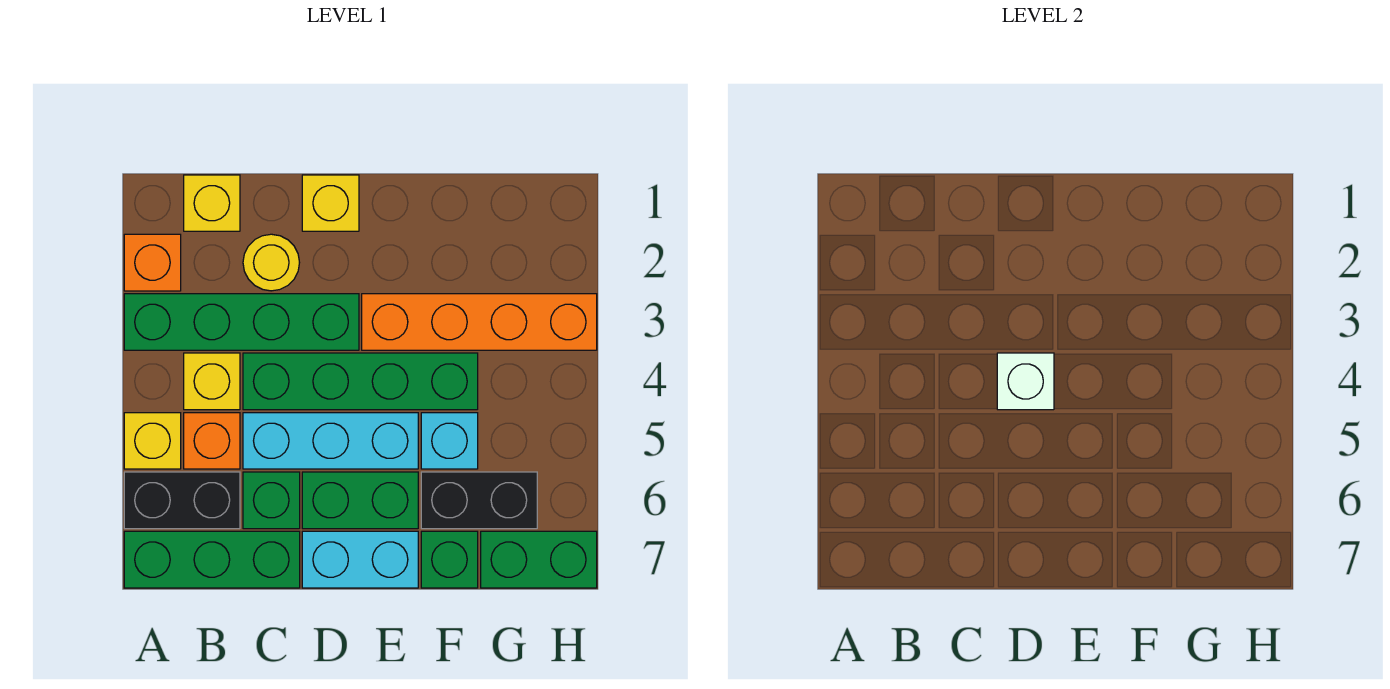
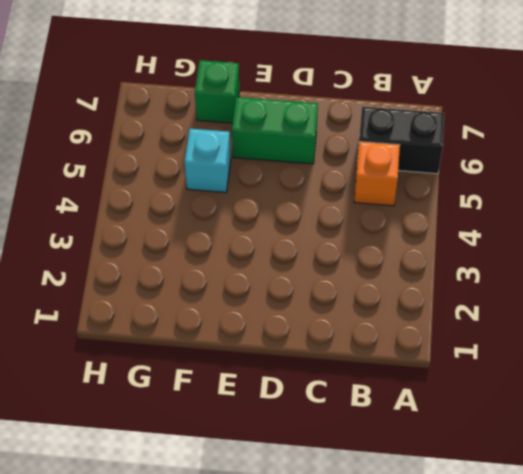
none -> orange 1x1 brick [124,234,181,291]
none -> green 1x4 brick [124,294,359,350]
none -> yellow 1x1 brick [124,413,181,469]

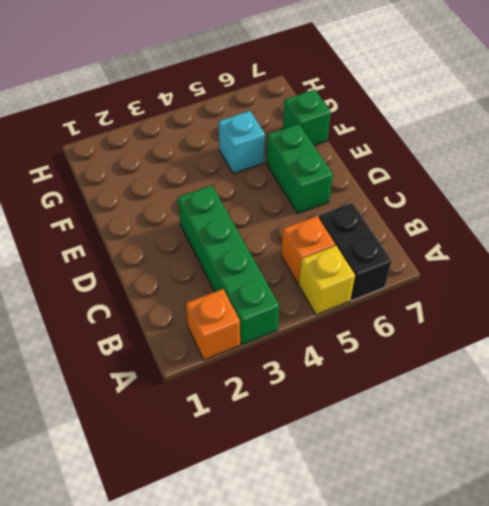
none -> green 1x3 brick [124,531,300,588]
none -> yellow 1x1 brick [184,175,240,231]
none -> yellow 1x1 brick [184,353,240,410]

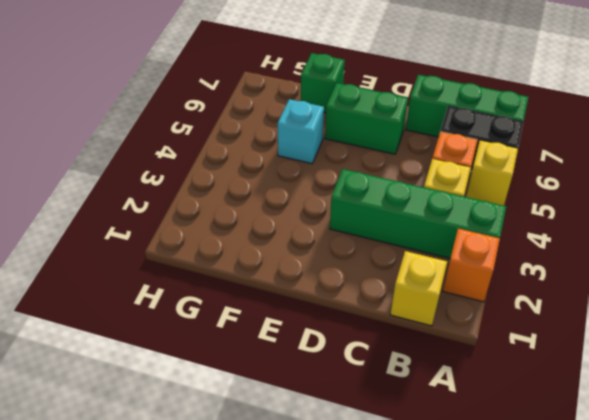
none -> yellow 1x1 round brick [243,234,300,291]
none -> green 1x4 brick [243,353,478,410]
none -> cyan 1x3 brick [243,413,418,469]

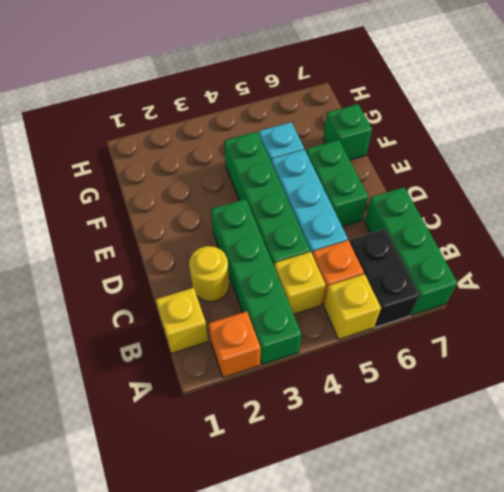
none -> green 1x1 brick [243,472,300,529]
none -> yellow 1x1 brick [302,175,359,231]
none -> cyan 1x2 brick [302,531,418,588]

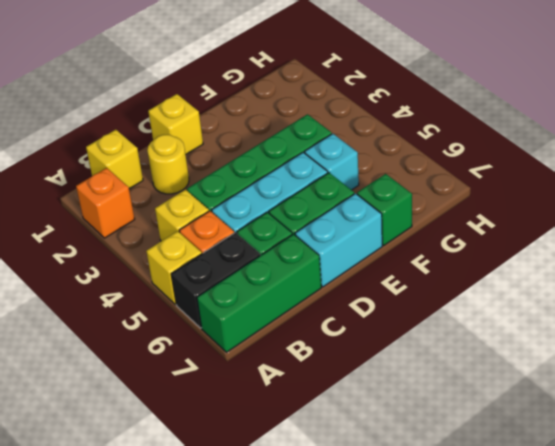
none -> green 1x4 brick [124,294,359,350]
none -> orange 1x4 brick [362,294,597,350]
none -> black 1x2 brick [421,472,537,529]

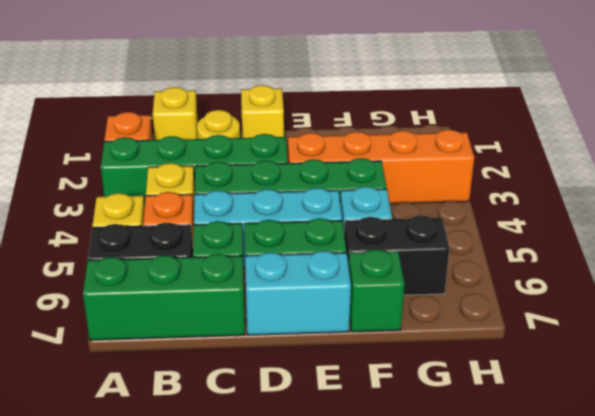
none -> green 1x2 brick [481,531,597,588]
none -> white 1x1 brick [997,353,1054,410]

